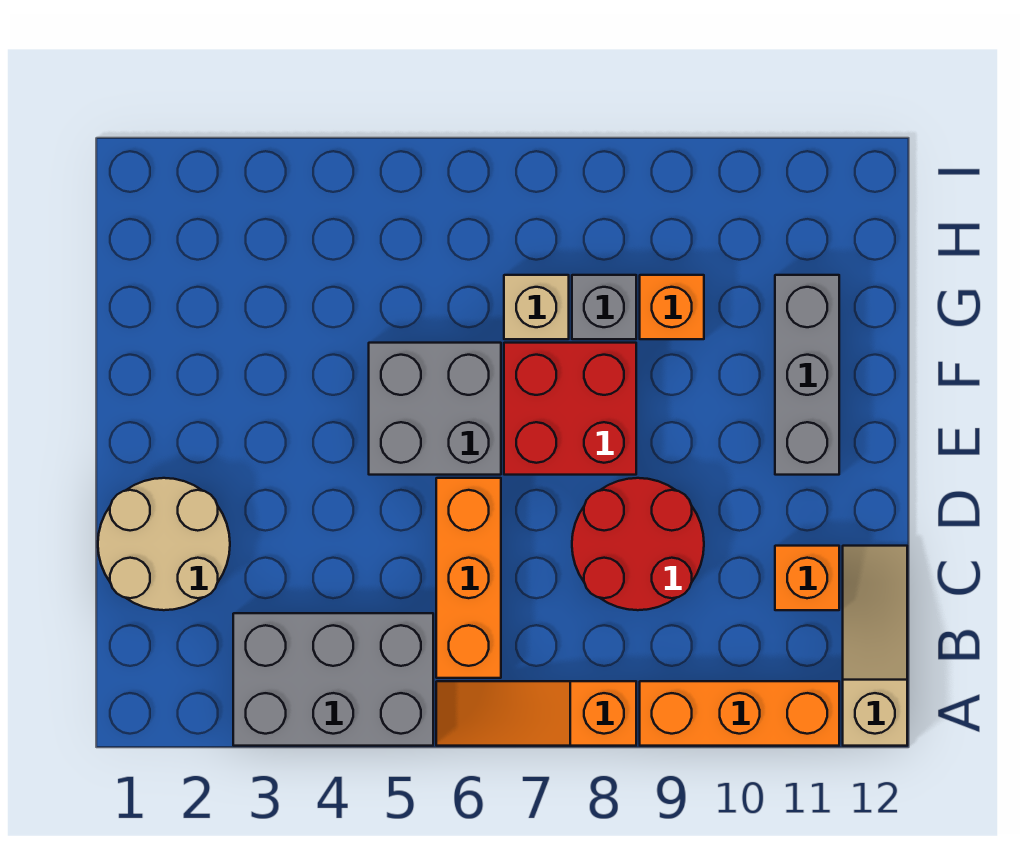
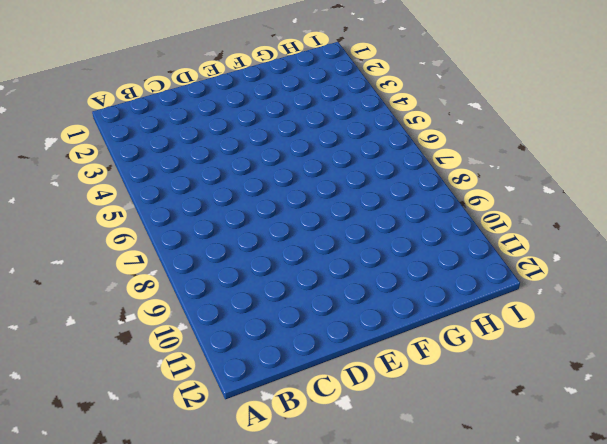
none -> grey 2x3 brick [233,613,433,746]
none -> orange 1x3 slope [436,681,636,746]
none -> orange 1x3 brick [640,681,839,746]

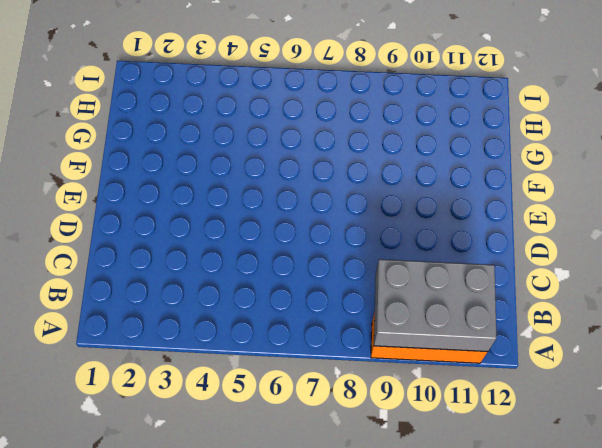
grey 2x3 brick [374,259,496,352] -> grey 2x3 brick moved to [233,613,433,746]
none -> orange 1x3 slope [436,681,636,746]
none -> tan 1x3 slope [843,546,907,746]
none -> orange 1x3 brick [436,478,501,678]

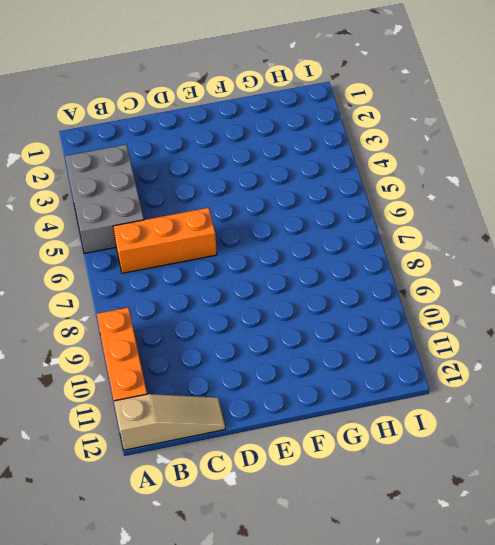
none -> orange 1x3 slope [436,681,636,746]
none -> tan 2x2 round brick [98,478,230,610]
none -> red 2x2 round brick [572,478,704,610]

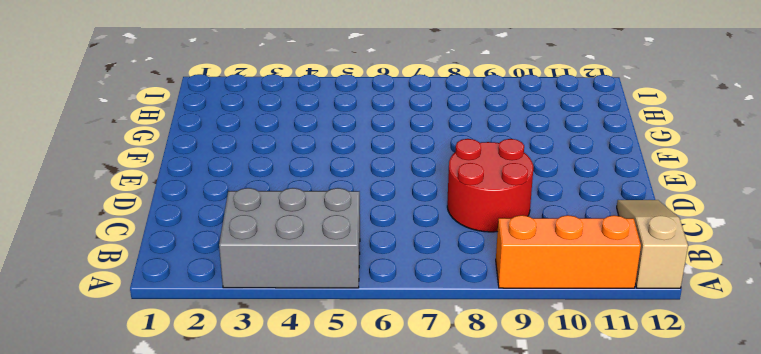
none -> orange 1x3 slope [436,681,636,746]
none -> orange 1x3 brick [436,478,501,678]
none -> tan 2x2 round brick [98,478,230,610]

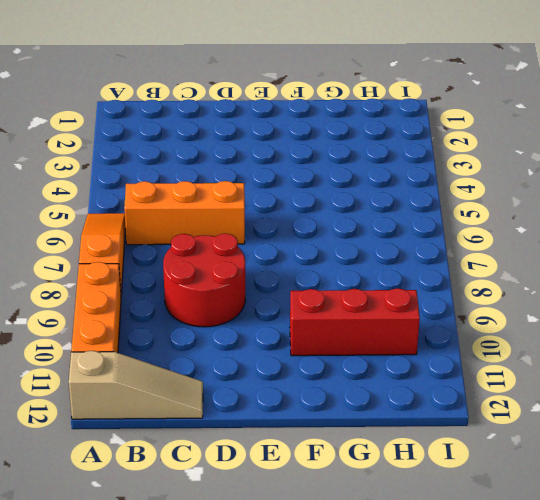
red 1x3 brick [290,288,420,356] -> none
none -> grey 2x3 brick [233,613,433,746]
none -> tan 2x2 round brick [98,478,230,610]
none -> orange 1x1 brick [775,546,839,610]

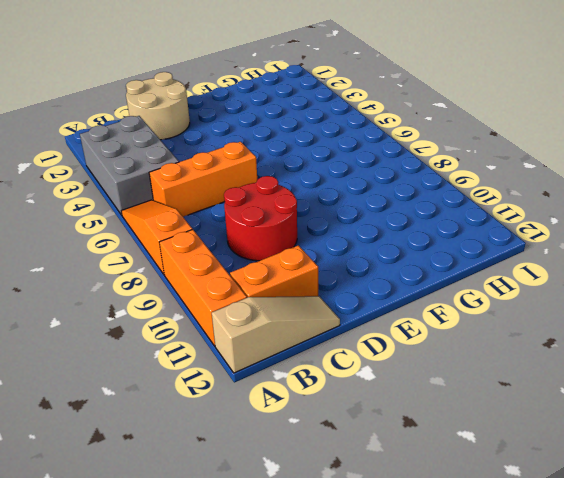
orange 1x2 brick [230,245,318,298] -> orange 1x1 brick [775,546,839,610]
none -> grey 2x2 brick [369,343,501,475]
none -> red 2x2 brick [504,343,636,475]
none -> grey 1x3 brick [775,275,839,475]

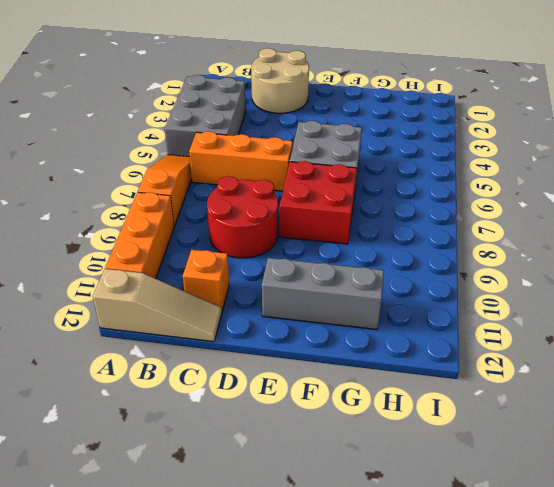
none -> tan 1x1 brick [504,275,569,339]
none -> grey 1x1 brick [572,275,636,339]
none -> orange 1x1 brick [640,275,704,339]

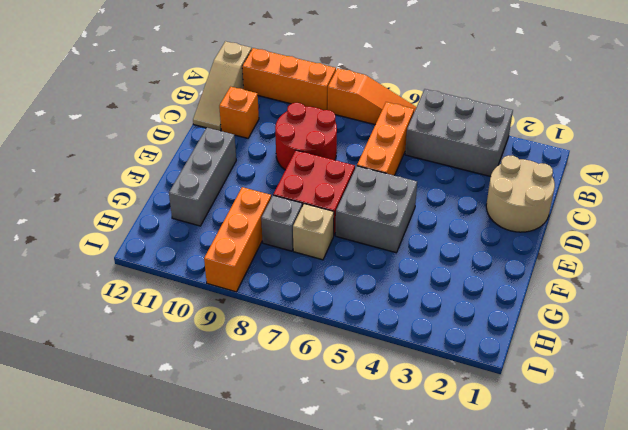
orange 1x3 brick [204,187,271,292] -> orange 1x1 brick [640,275,704,339]

